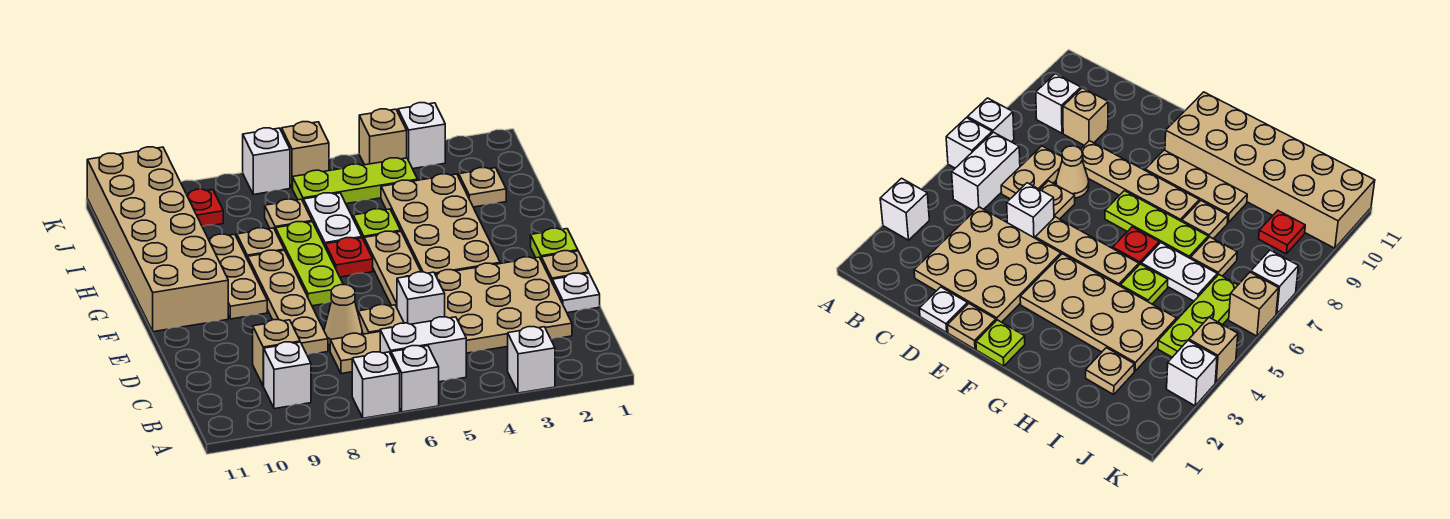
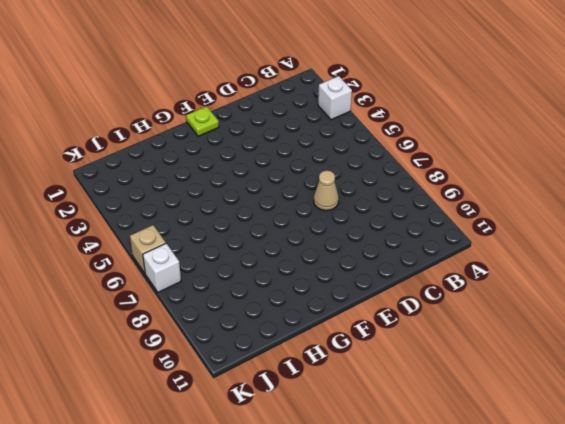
none -> white 1x1 brick [391,346,439,412]
none -> white 1x1 brick [352,352,400,418]
none -> white 1x2 brick [380,317,466,382]
none -> white 1x1 brick [264,342,311,409]

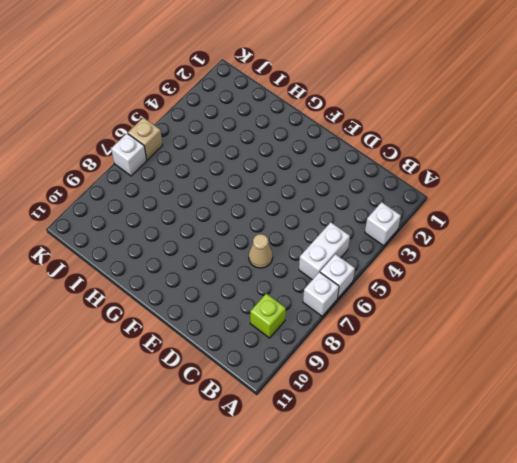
lime 1x1 brick [250,294,286,338] -> white 1x1 brick [264,342,311,409]
none -> tan 3x3 plate [435,257,572,353]
none -> tan 1x2 plate [330,327,391,374]
none -> tan 1x1 brick [253,320,300,386]
none -> white 1x1 plate [552,273,600,313]

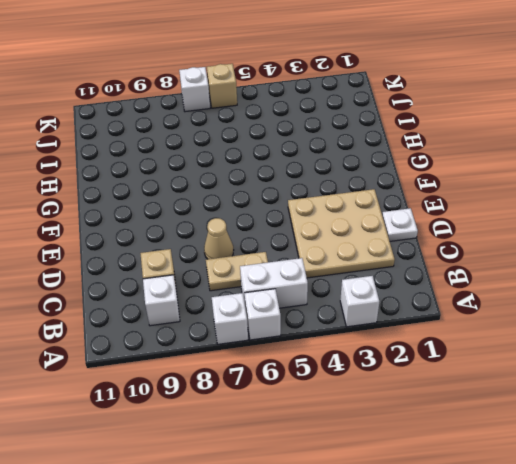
none -> white 1x1 brick [397,272,445,324]
none -> tan 1x1 plate [358,304,404,334]
none -> tan 1x4 plate [248,250,328,355]
none -> tan 1x1 plate [541,251,589,281]

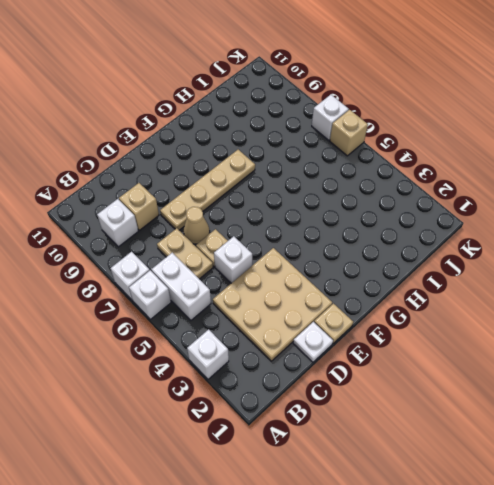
none -> tan 1x3 plate [364,231,421,307]
none -> lime 1x1 plate [531,228,578,259]
none -> tan 2x4 plate [381,174,500,274]
none -> lime 1x3 plate [276,222,343,306]

